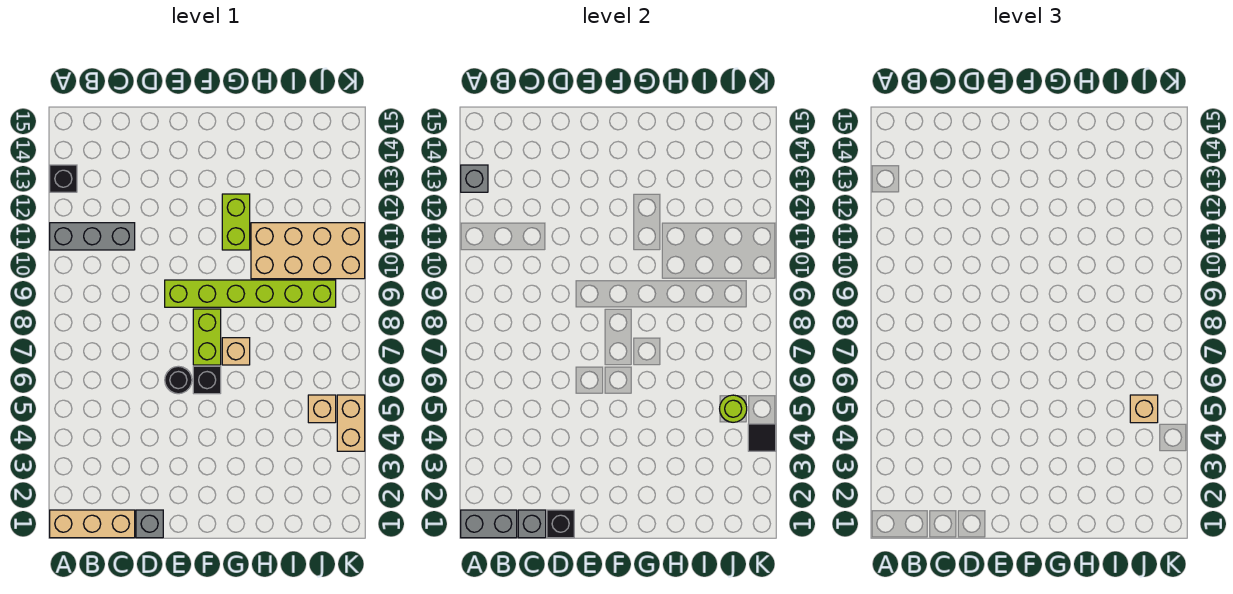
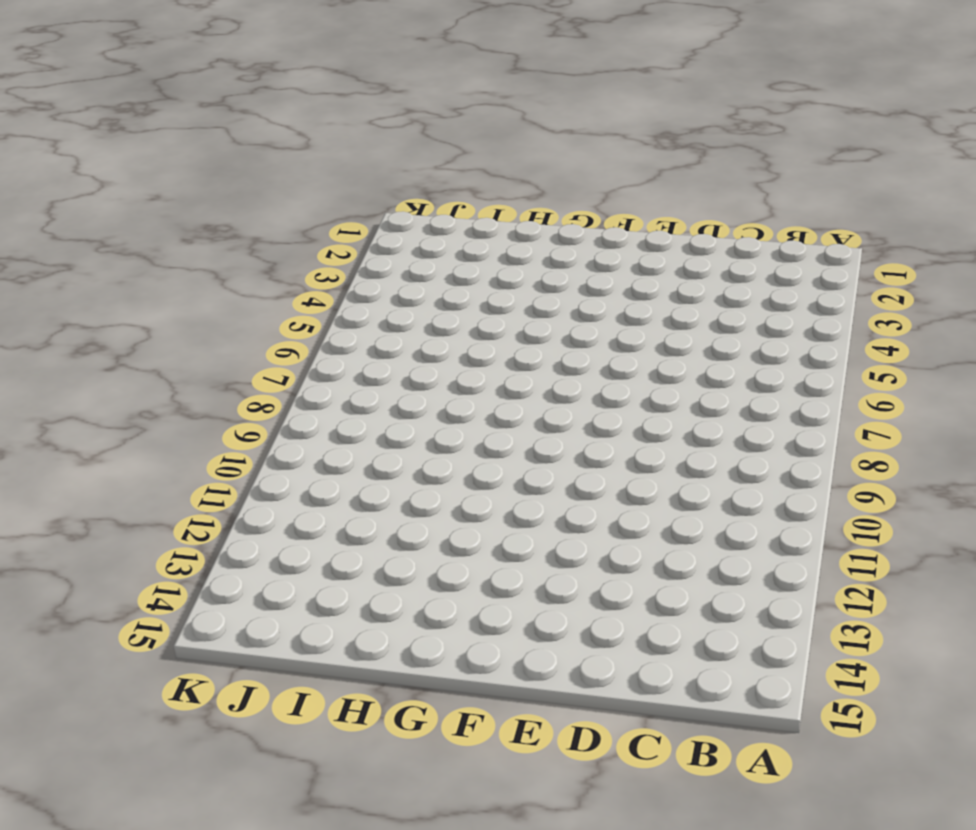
none -> tan 1x3 brick [50,510,135,538]
none -> grey 1x3 brick [50,223,135,250]
none -> black 1x1 brick [50,165,77,192]

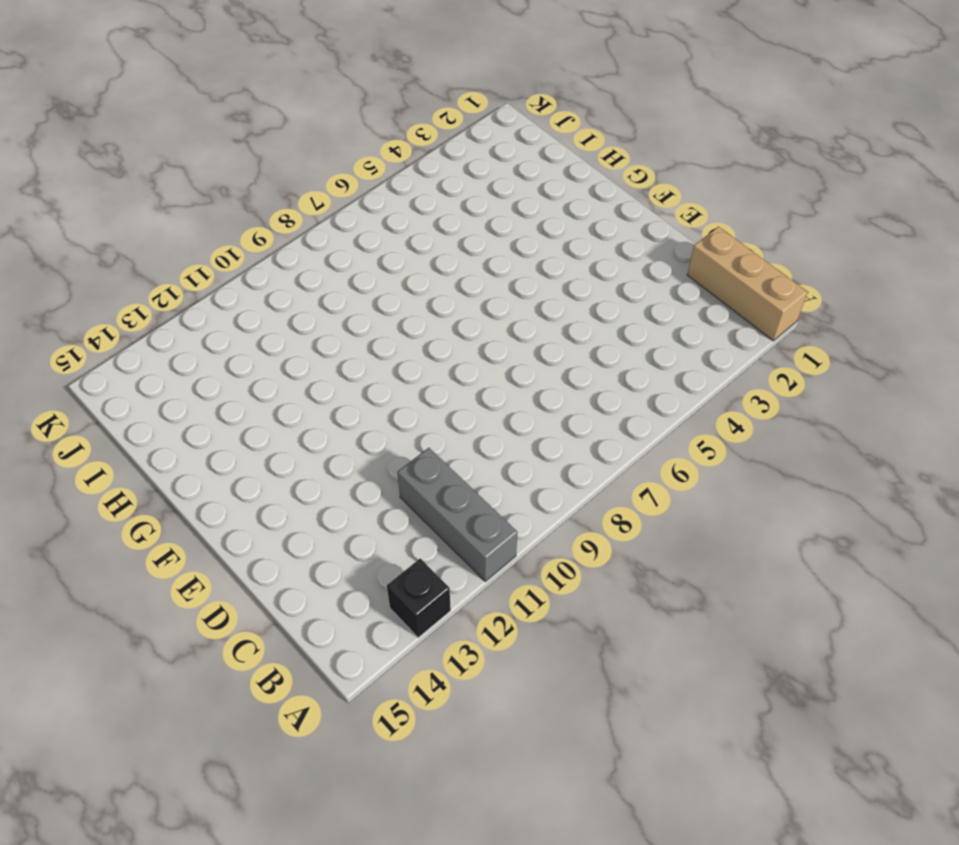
none -> grey 1x1 brick [136,510,163,538]
none -> black 1x1 round brick [165,366,192,394]
none -> lime 1x6 brick [165,280,336,307]

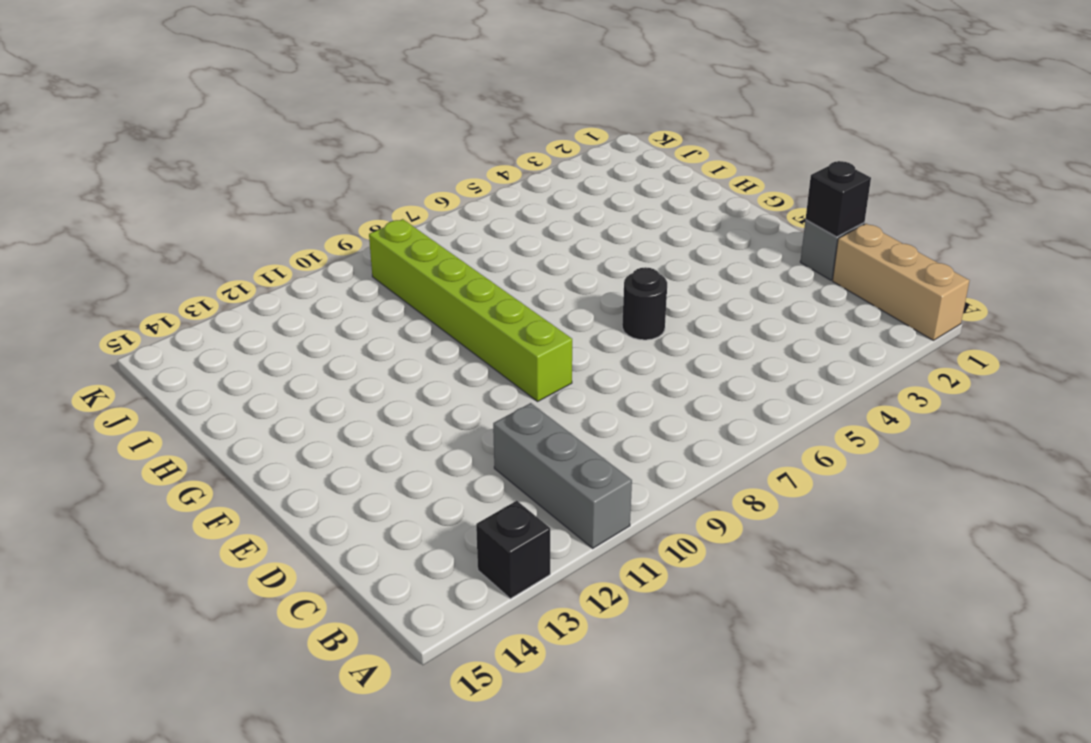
none -> black 1x1 brick [193,366,221,394]
none -> lime 1x2 brick [193,309,221,365]
none -> tan 1x1 brick [222,338,250,365]

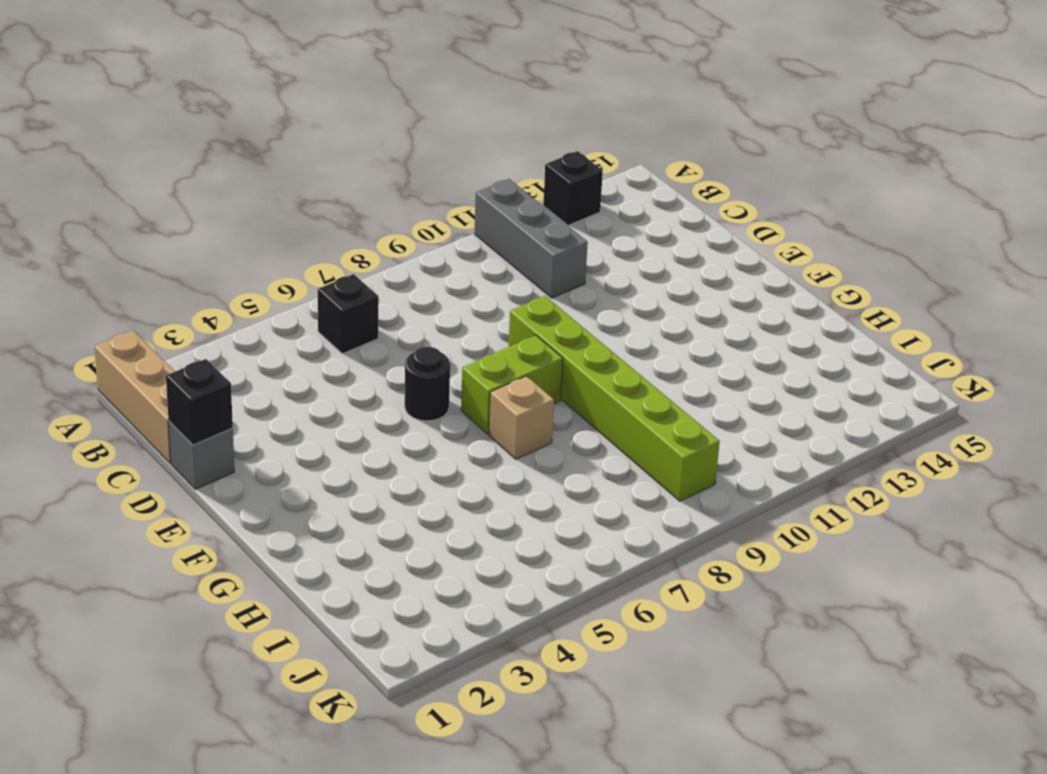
black 1x1 brick [318,274,378,354] -> black 1x1 brick moved to [193,366,221,394]
none -> lime 1x2 brick [222,194,250,250]
none -> tan 2x4 brick [251,223,365,279]
none -> tan 1x1 brick [308,395,336,423]

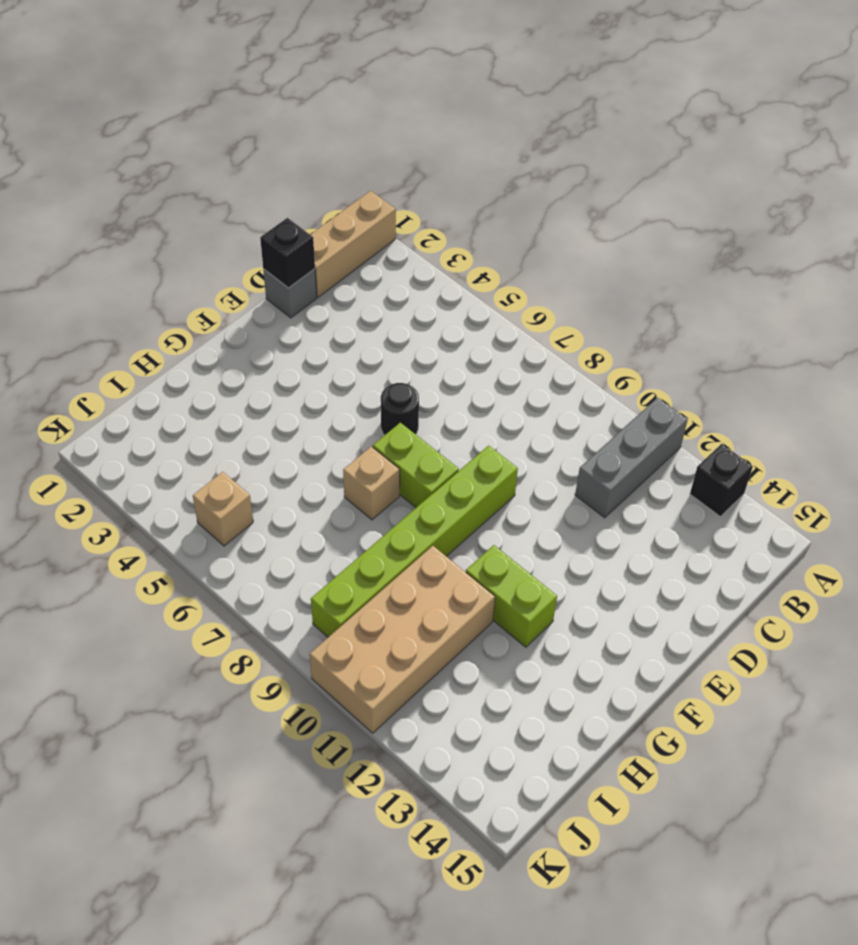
none -> black 1x1 brick [193,366,221,394]
none -> tan 1x2 brick [337,395,365,451]
none -> grey 1x2 brick [461,510,517,538]

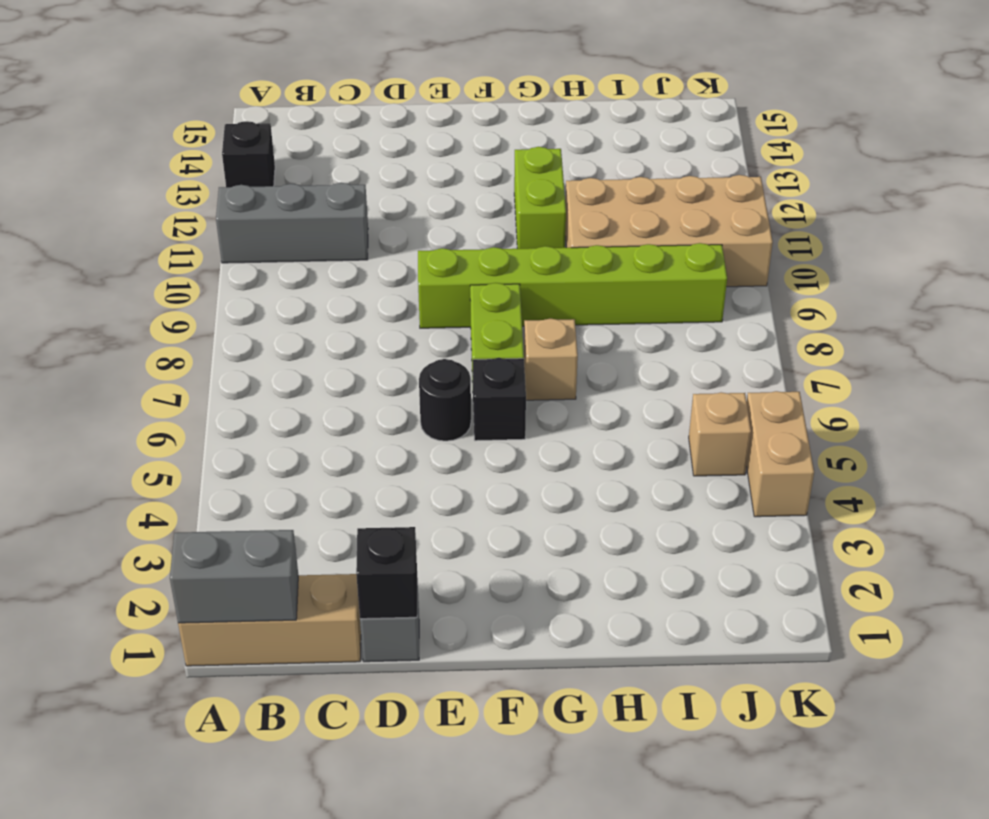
none -> grey 1x1 brick [461,165,488,192]
none -> grey 1x1 brick [518,510,546,538]
none -> lime 1x1 round brick [720,395,747,422]

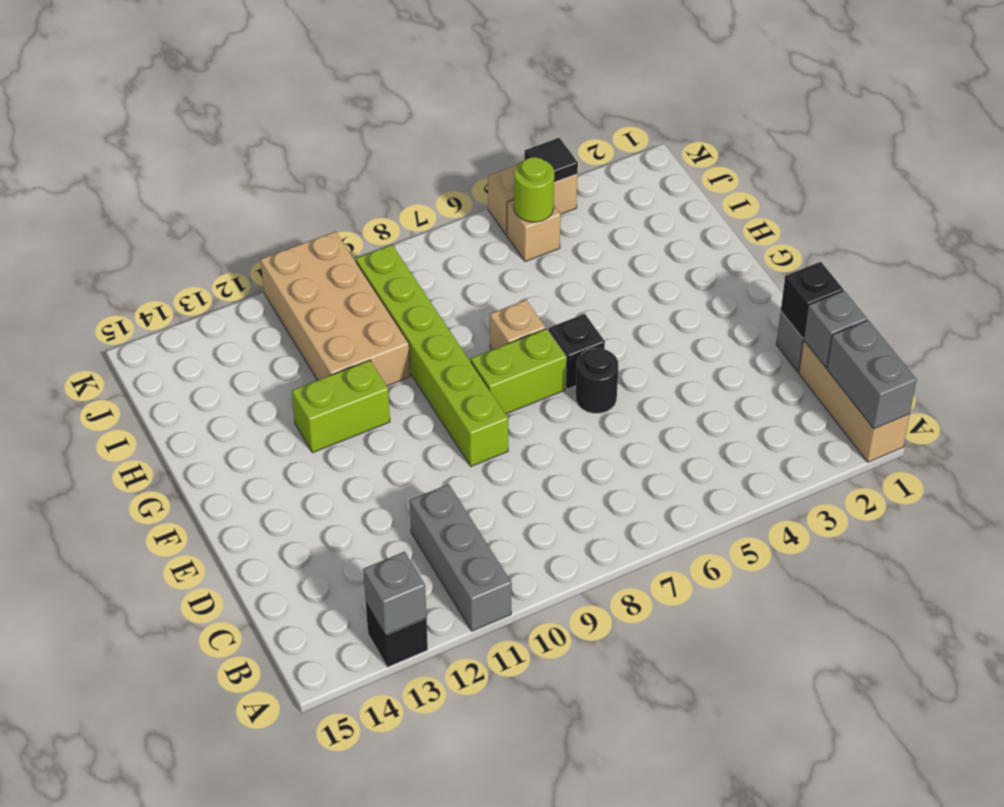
none -> tan 1x1 brick [1130,395,1158,423]

